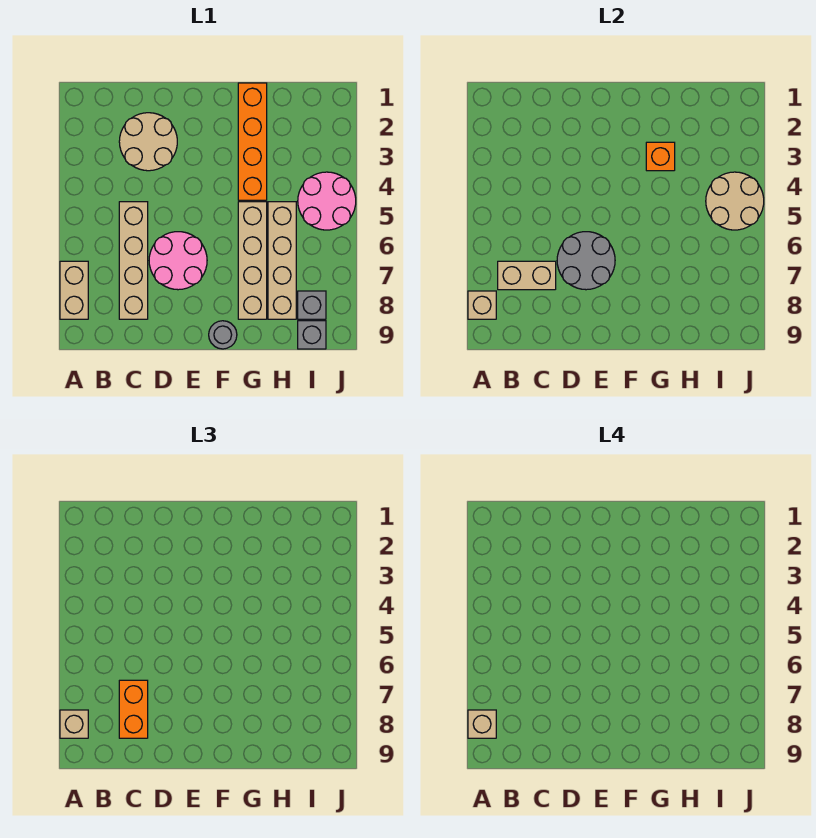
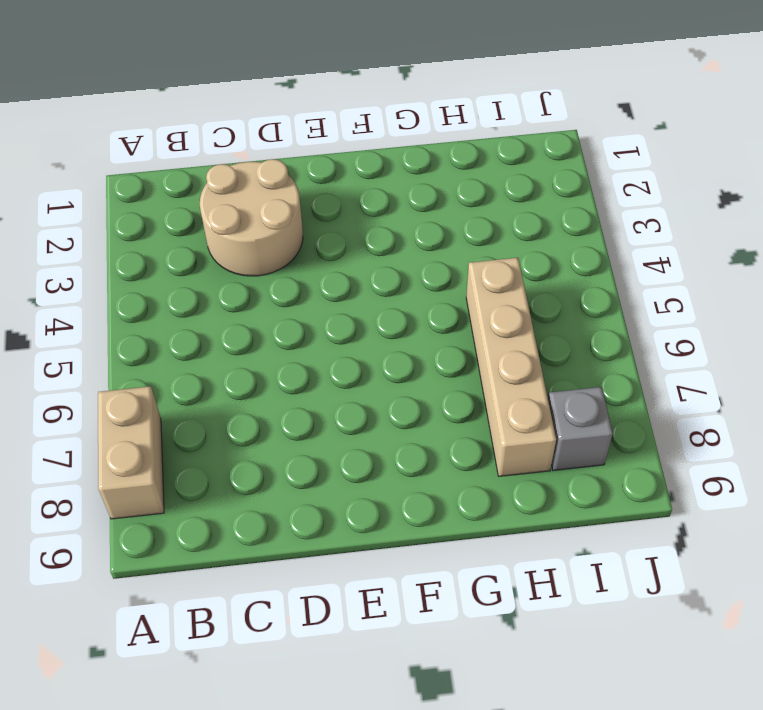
none -> tan 1x4 brick [119,202,148,319]
none -> pink 2x2 round brick [149,232,207,290]
none -> grey 1x1 round brick [209,321,237,349]

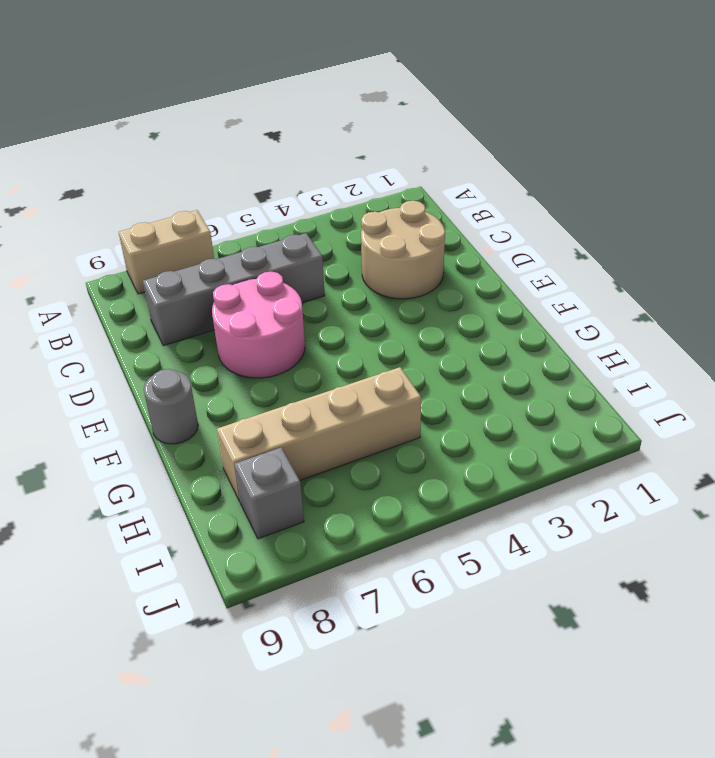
grey 1x4 brick [143,233,325,346] -> tan 1x4 brick [119,202,148,319]
none -> orange 1x4 brick [238,83,267,200]
none -> tan 1x4 brick [238,202,267,319]
none -> pink 2x2 round brick [298,172,356,230]

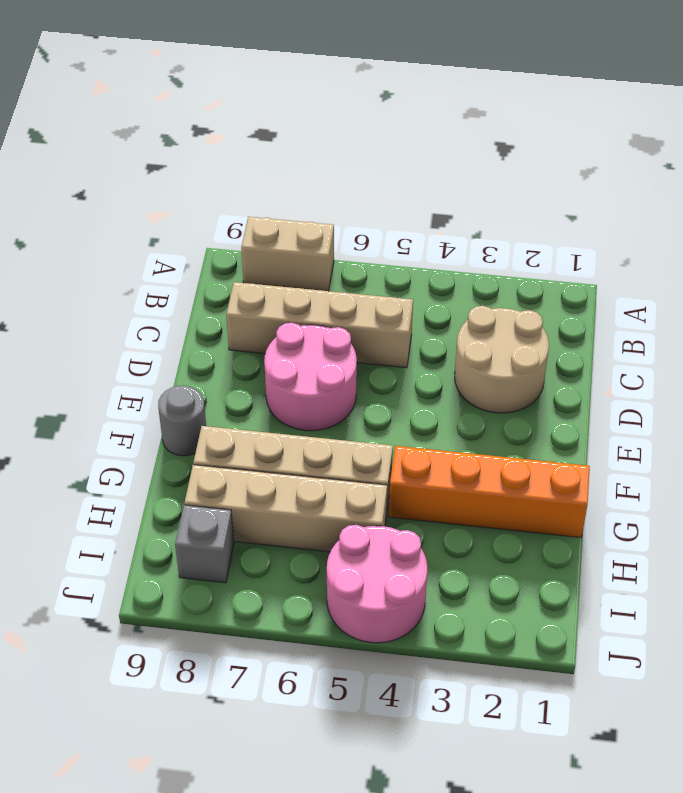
none -> grey 1x1 brick [298,321,326,349]
none -> tan 1x1 brick [468,291,496,319]
none -> tan 1x2 brick [498,261,556,290]

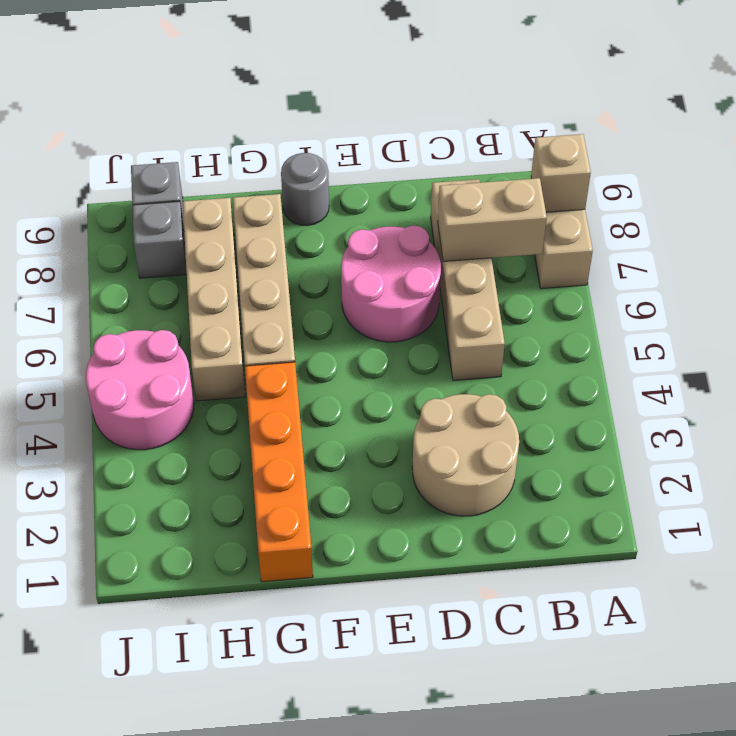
none -> grey 2x2 round brick [557,232,615,290]
none -> orange 1x1 brick [646,142,675,171]
none -> tan 2x2 round brick [706,172,764,230]

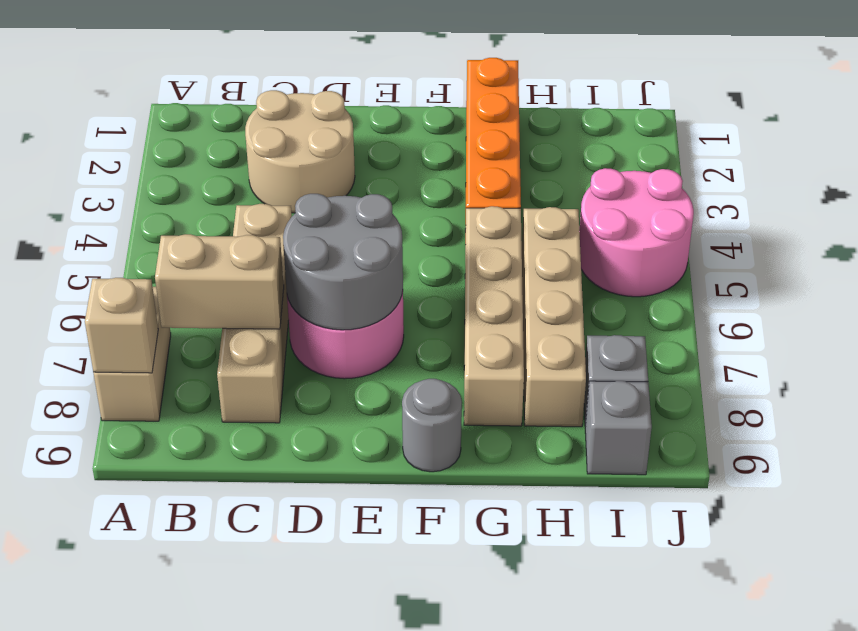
none -> orange 1x1 brick [646,142,675,171]
none -> tan 2x2 round brick [706,172,764,230]
none -> tan 1x1 brick [60,710,88,738]

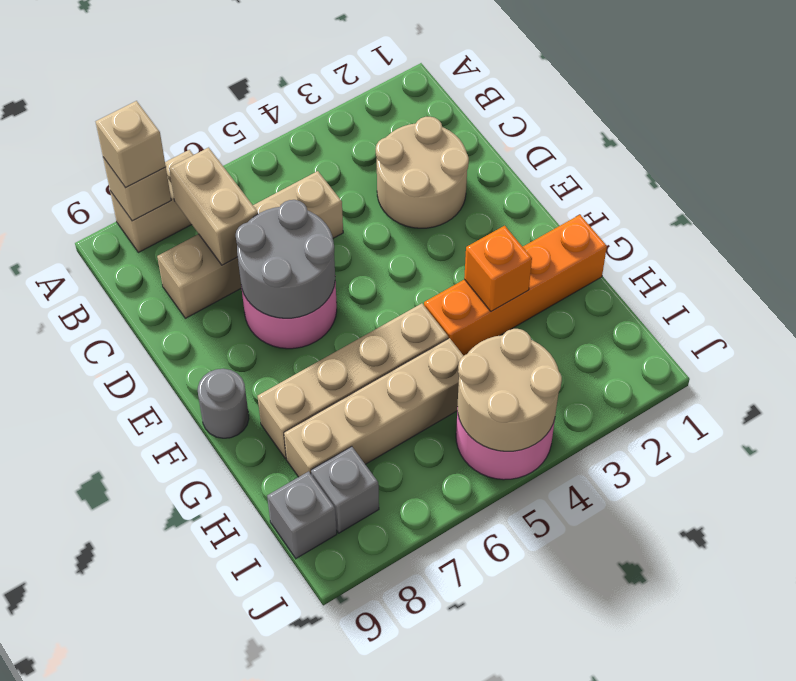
none -> orange 1x2 brick [119,680,148,738]
none -> tan 1x1 brick [468,710,496,738]

